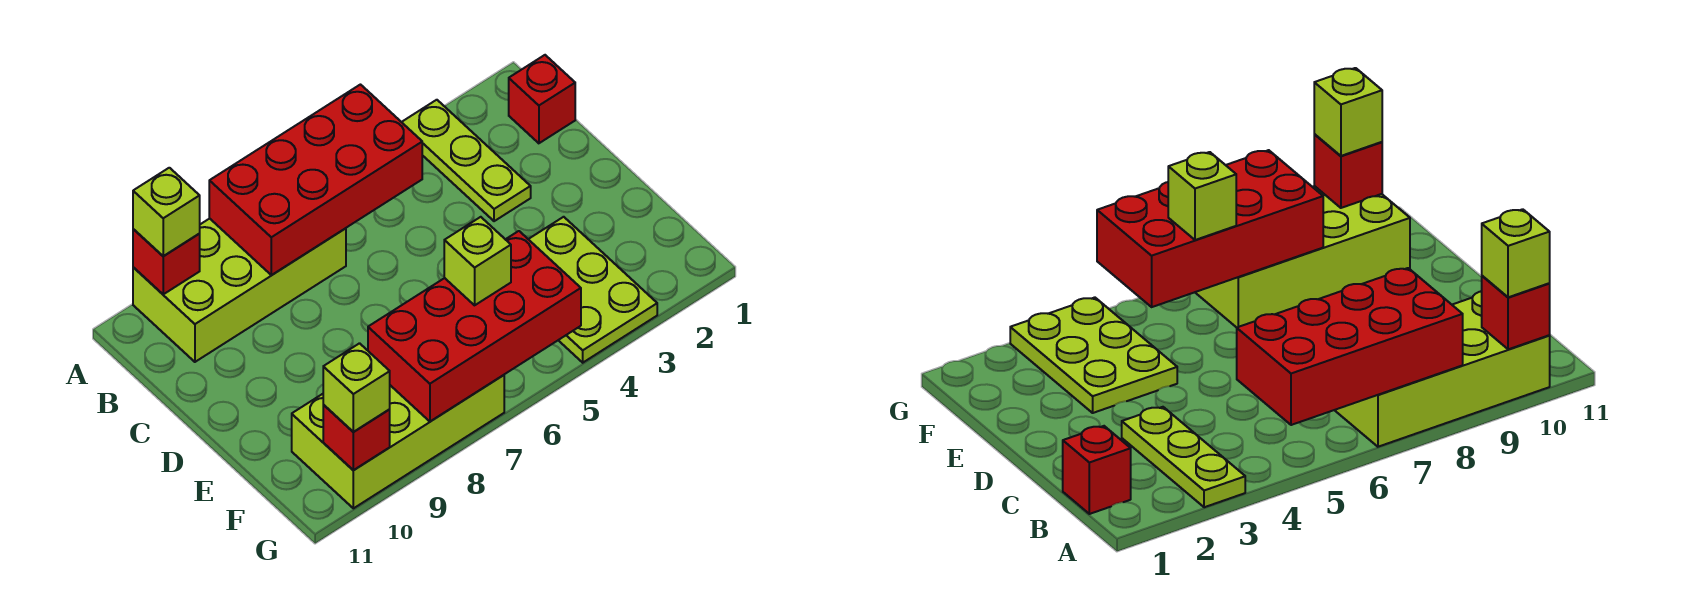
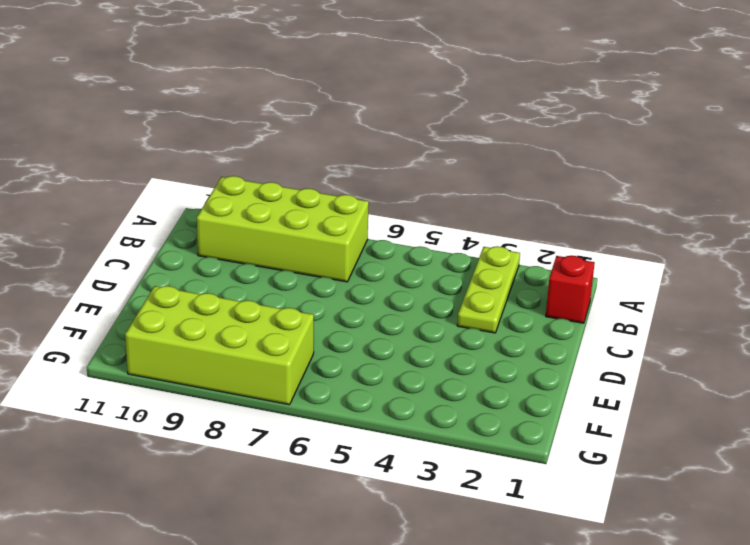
none -> lime 2x3 plate [528,217,657,363]
none -> red 2x4 brick [209,85,422,275]
none -> red 1x1 brick [133,229,200,294]

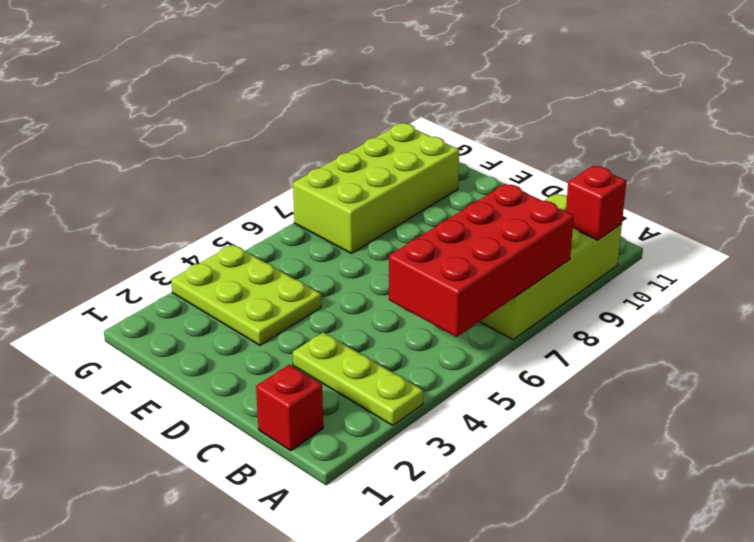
none -> red 2x4 brick [368,231,581,422]
none -> red 1x1 brick [323,404,390,470]
none -> lime 1x1 brick [133,168,200,256]

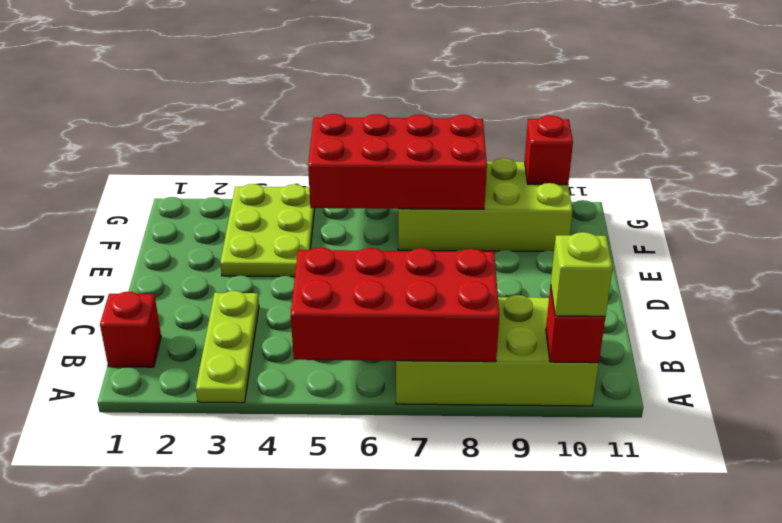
none -> lime 1x1 brick [444,217,511,305]
none -> lime 1x1 brick [323,343,390,432]

